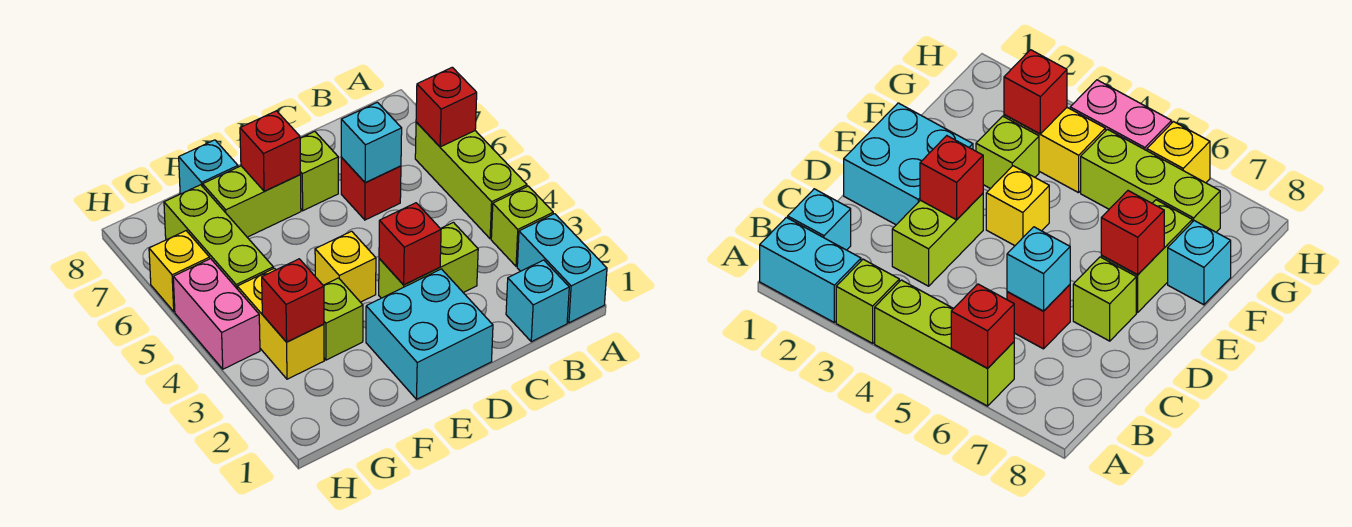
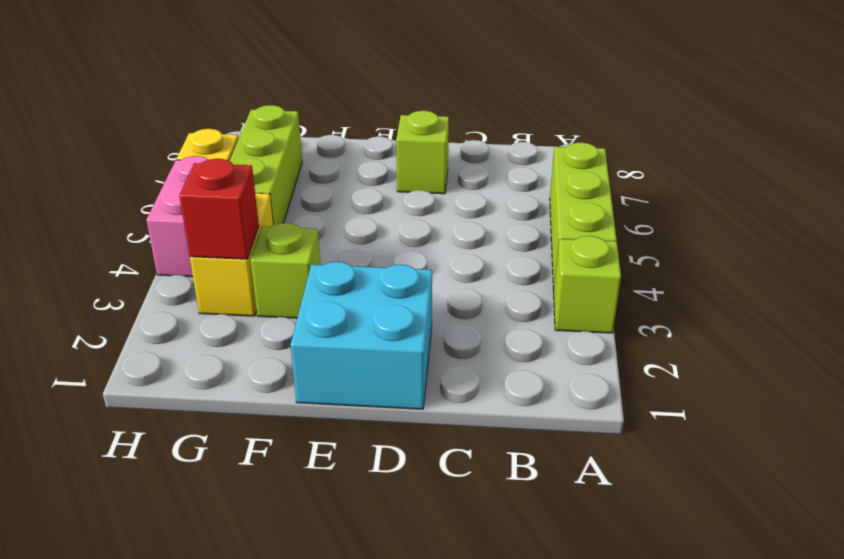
none -> cyan 1x2 brick [517,214,607,323]
none -> cyan 1x1 brick [506,260,569,342]
none -> lime 1x2 brick [379,222,478,298]

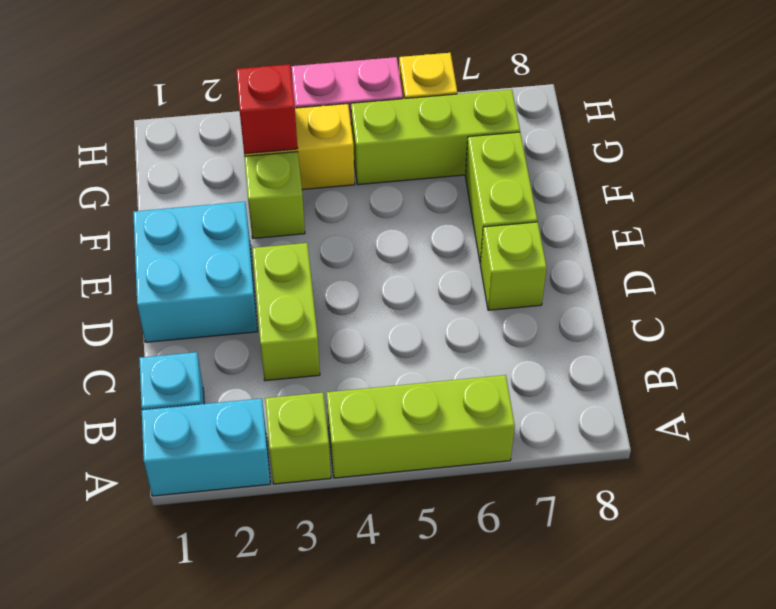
none -> red 1x1 brick [341,158,401,220]
none -> yellow 1x1 brick [315,231,376,302]
none -> cyan 1x1 brick [179,140,238,194]

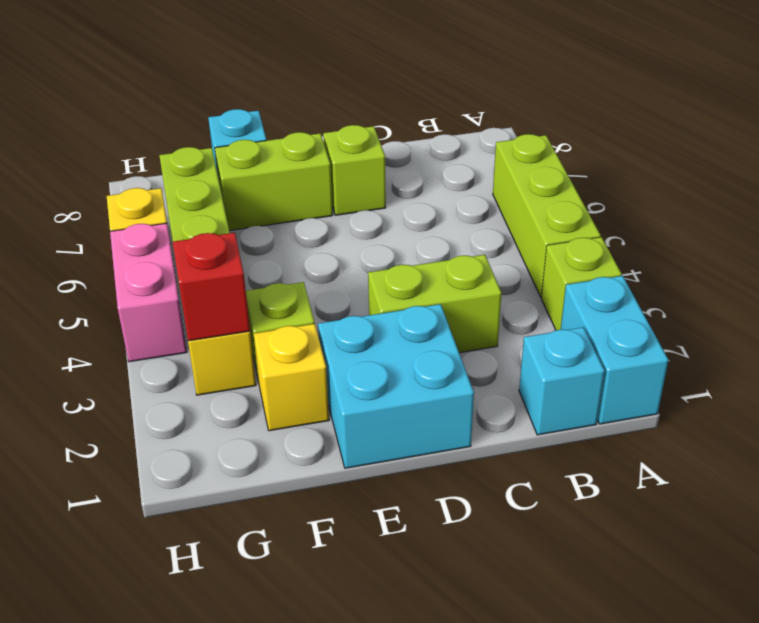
yellow 1x1 brick [254,324,329,431] -> yellow 1x1 brick moved to [315,231,376,302]
none -> red 1x1 brick [341,158,401,220]
none -> red 1x1 brick [416,67,477,147]
none -> cyan 1x1 brick [341,102,402,183]

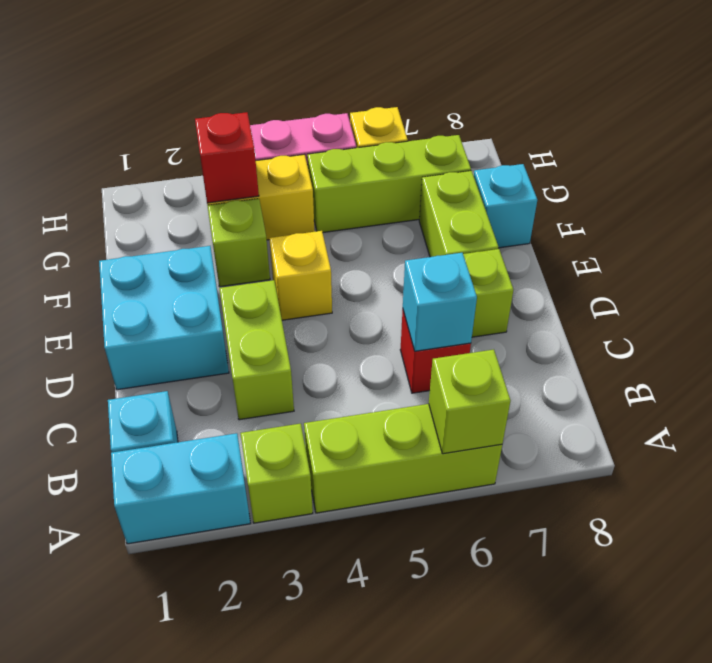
lime 1x1 brick [429,350,511,454] -> red 1x1 brick [416,67,477,147]
none -> red 1x1 brick [379,203,441,285]
none -> red 1x1 brick [240,111,300,191]

